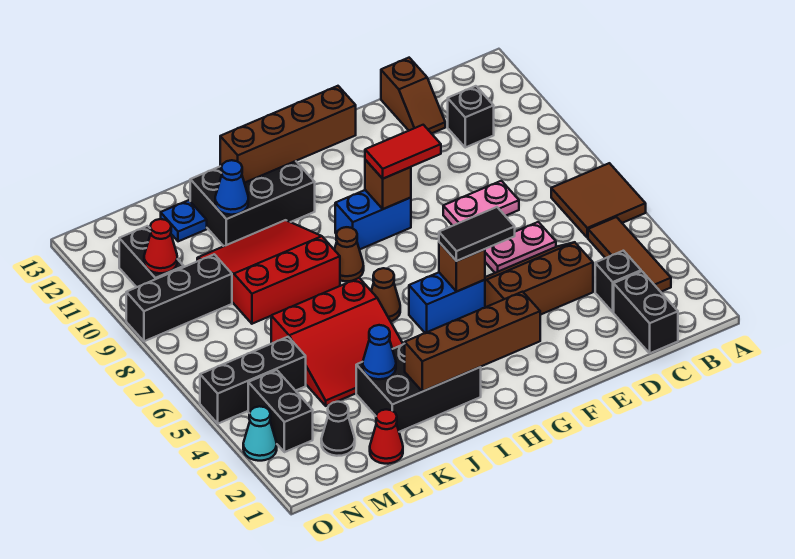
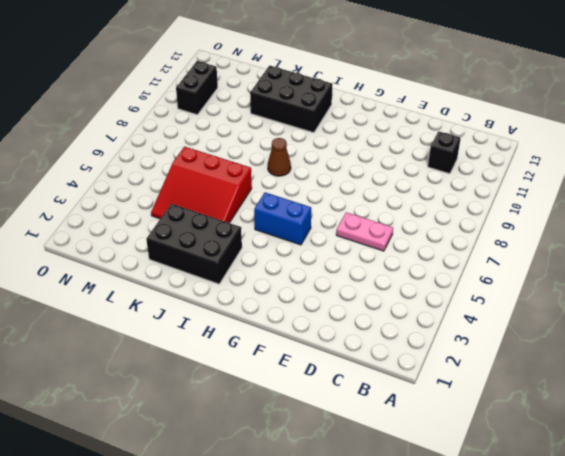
none -> brown 2x2 tile [551,163,646,238]
none -> brown 1x3 tile [588,217,671,292]
none -> black 1x2 brick [614,271,678,353]
none -> black 1x1 brick [595,251,641,312]

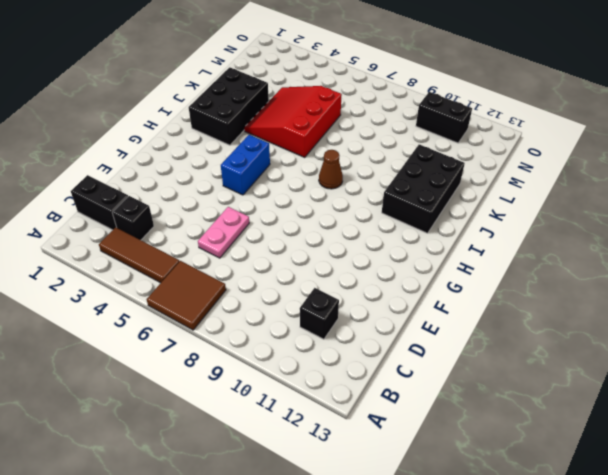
none -> brown 2x3 slope [485,242,593,315]
none -> pink 1x2 plate [443,181,519,226]
none -> brown 1x2 slope [381,58,445,134]
none -> blue 1x2 brick [335,190,411,250]

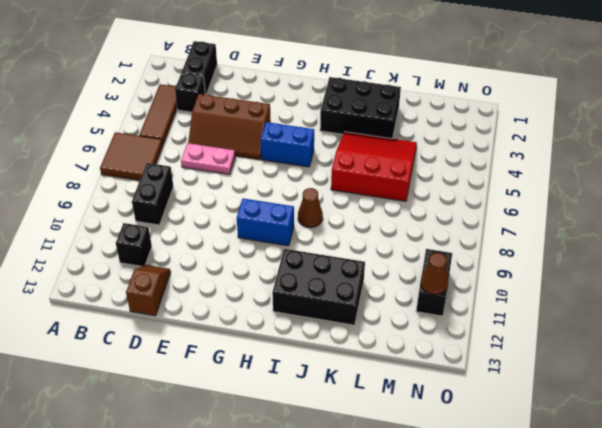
black 1x2 brick [132,163,173,225] -> black 1x2 brick moved to [248,370,313,452]
brown 1x1 cone [421,253,448,295] -> brown 1x1 cone moved to [371,268,400,321]
none -> pink 1x2 plate [443,181,519,226]
none -> red 3x3 slope [197,220,340,324]
none -> red 1x1 cone [370,409,403,464]
none -> blue 1x1 plate [161,200,207,241]

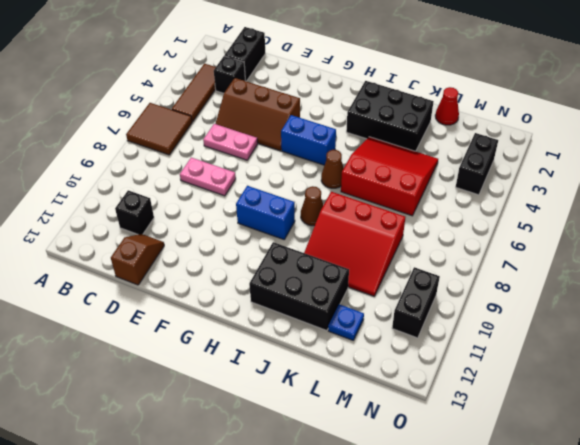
none -> black 1x1 cone [321,402,355,456]
none -> black 1x3 brick [200,337,306,424]
none -> black 1x3 brick [126,254,232,341]
none -> cyan 1x1 cone [243,406,277,461]

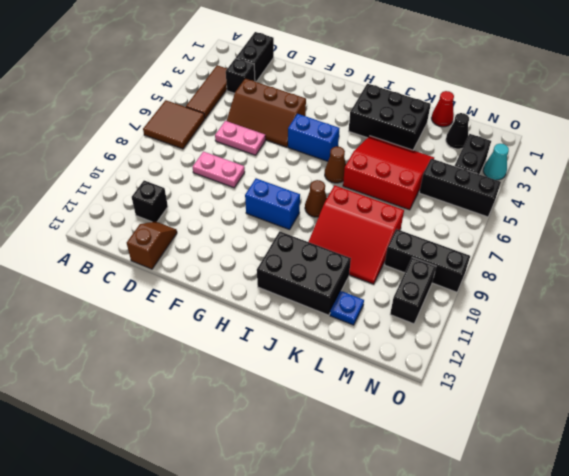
none -> brown 1x4 brick [405,292,540,391]
none -> brown 1x1 brick [439,242,485,291]
none -> brown 1x1 brick [365,160,411,209]
none -> brown 1x4 brick [220,86,356,183]

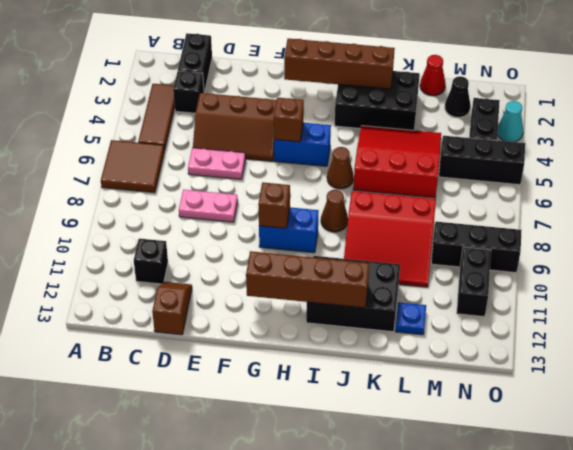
none -> blue 1x1 cone [363,325,396,379]
none -> blue 1x1 cone [215,160,248,215]
none -> red 1x1 cone [144,219,177,273]
none -> black 1x2 tile [439,207,515,261]

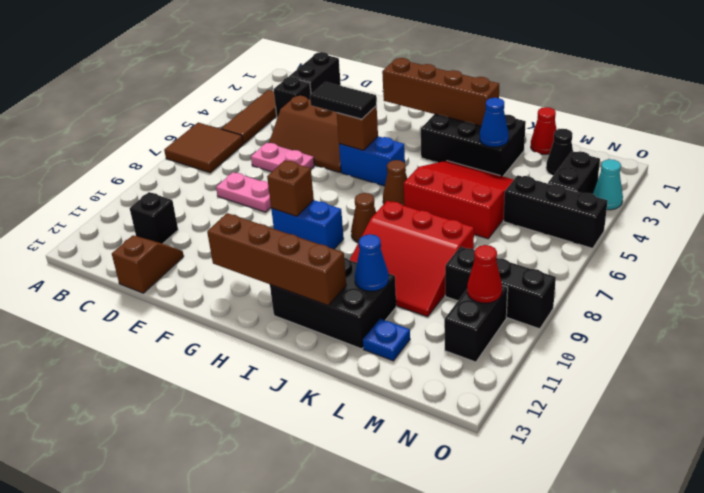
none -> red 1x2 tile [365,125,441,179]

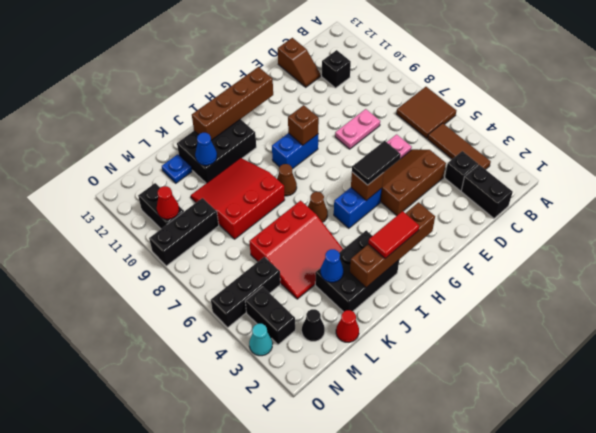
red 1x2 tile [368,211,419,258] -> red 1x2 tile moved to [365,125,441,179]

